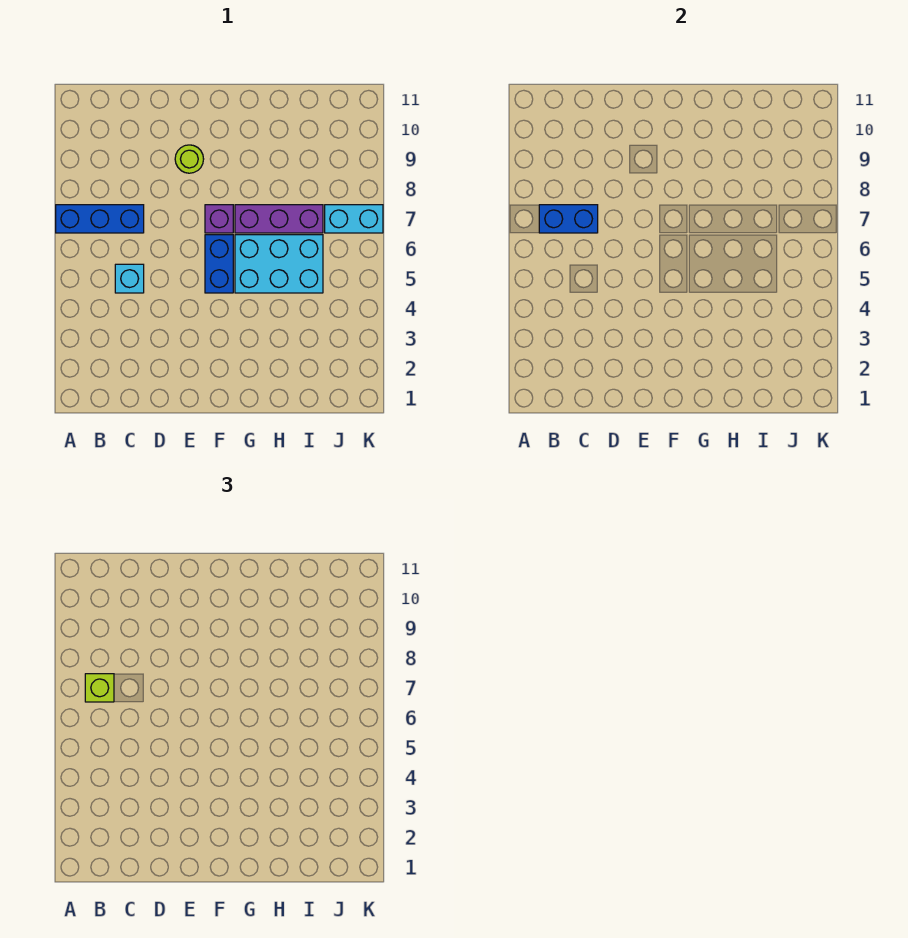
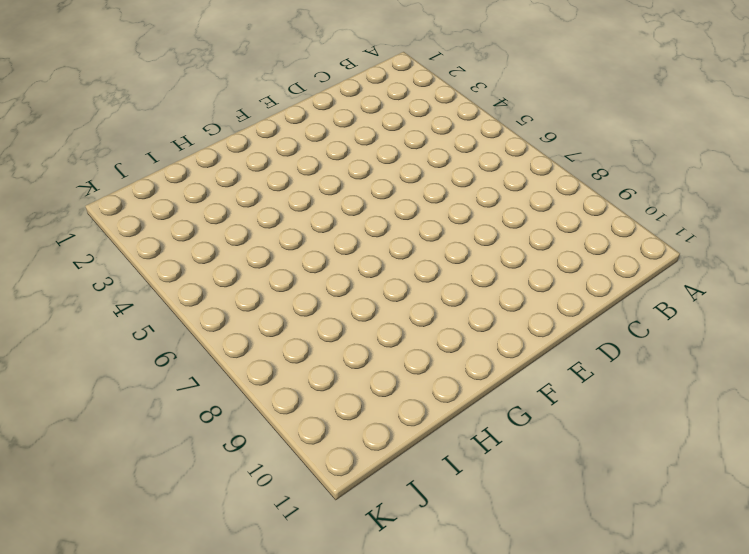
none -> blue 1x3 brick [56,205,144,233]
none -> cyan 1x1 brick [115,264,144,293]

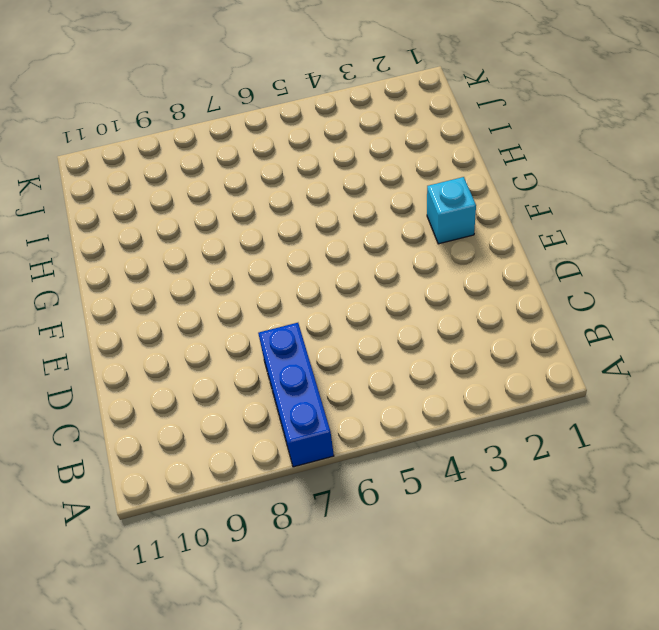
cyan 1x1 brick [427,177,476,244] -> cyan 1x1 brick moved to [115,264,144,293]
none -> lime 1x1 round brick [175,145,204,173]
none -> blue 1x2 brick [205,235,233,293]

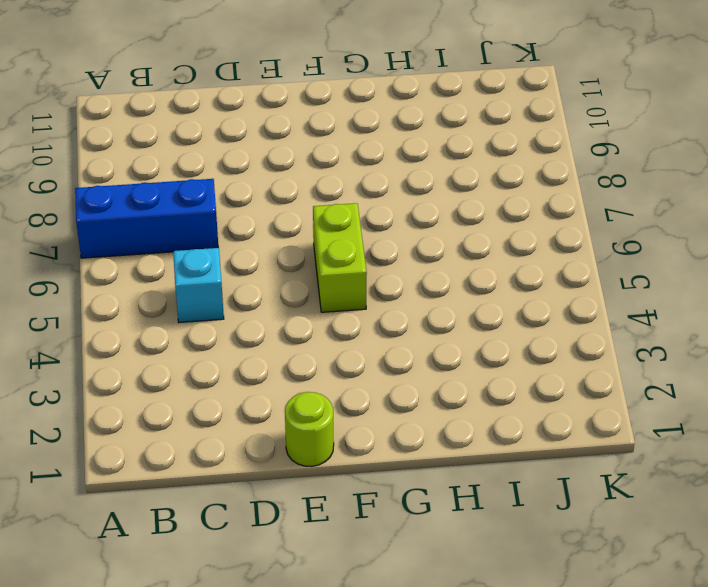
lime 1x1 round brick [285,392,334,467] -> lime 1x1 round brick moved to [175,145,204,173]
lime 1x2 brick [313,203,367,312] -> blue 1x2 brick [205,235,233,293]
none -> purple 1x1 brick [205,205,233,233]
none -> cyan 2x3 brick [235,235,323,293]

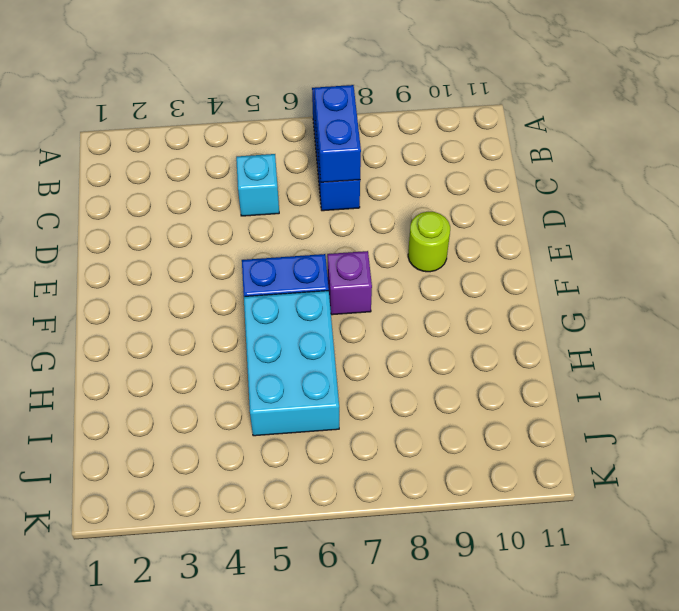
none -> purple 1x3 brick [235,205,323,233]
none -> cyan 1x2 brick [325,205,383,233]

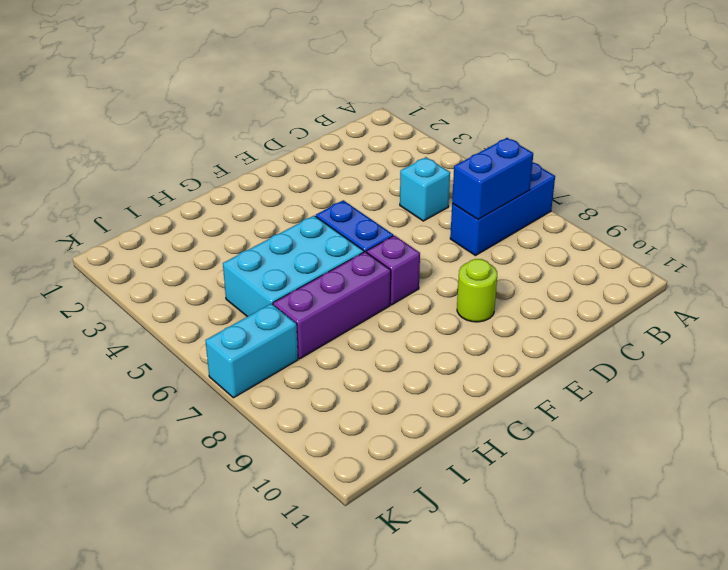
none -> lime 1x1 brick [85,674,114,702]

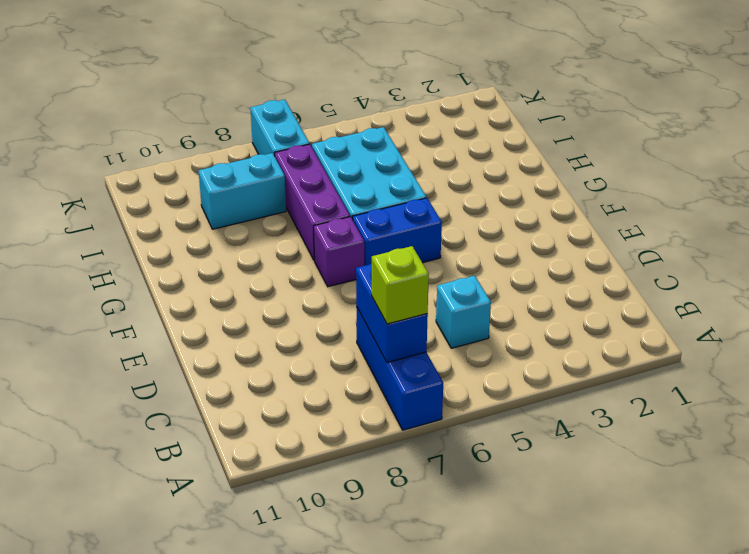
cyan 1x2 brick [199,153,286,229] -> none
none -> lime 1x1 round brick [175,145,204,173]

